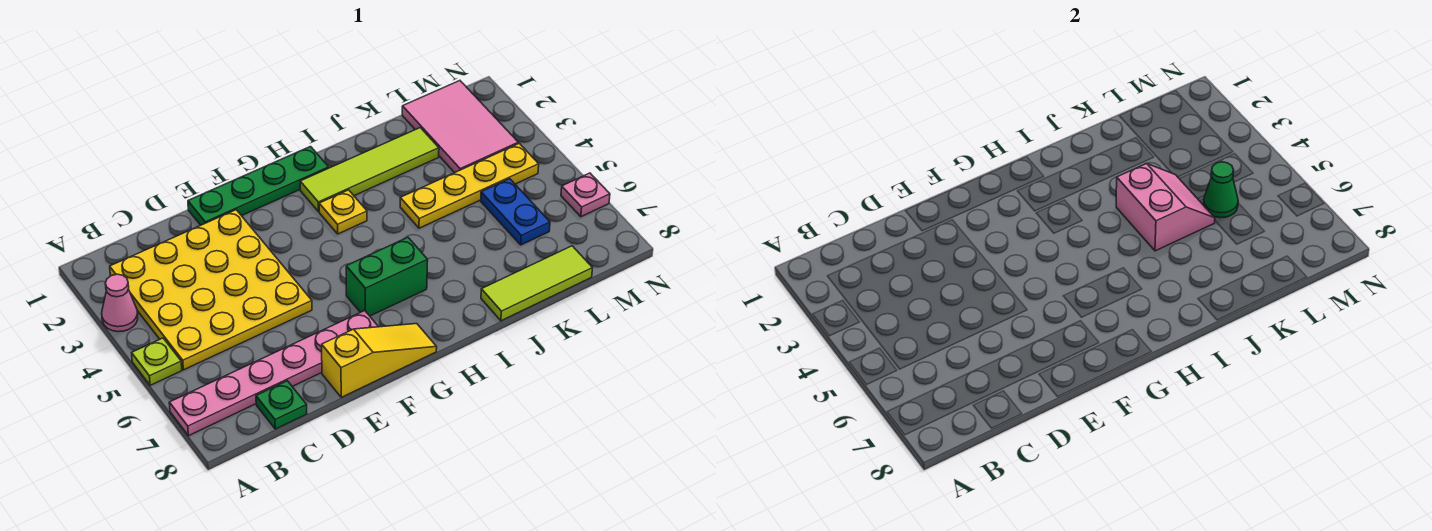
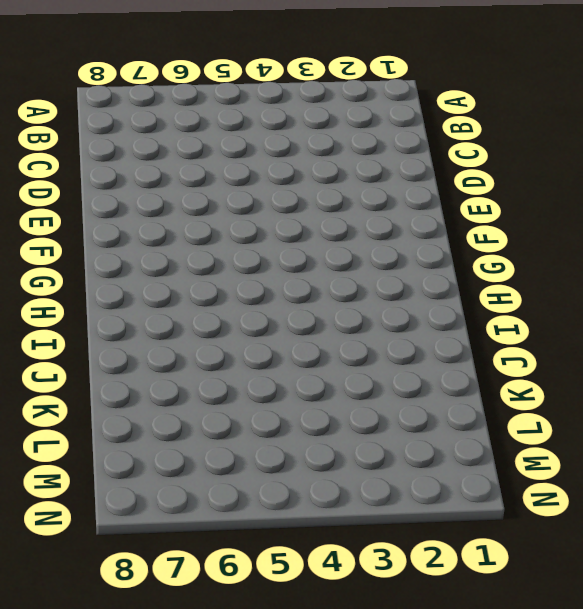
none -> pink 1x1 cone [102,274,138,332]
none -> lime 1x1 plate [132,338,182,385]
none -> pink 1x6 plate [169,311,378,436]

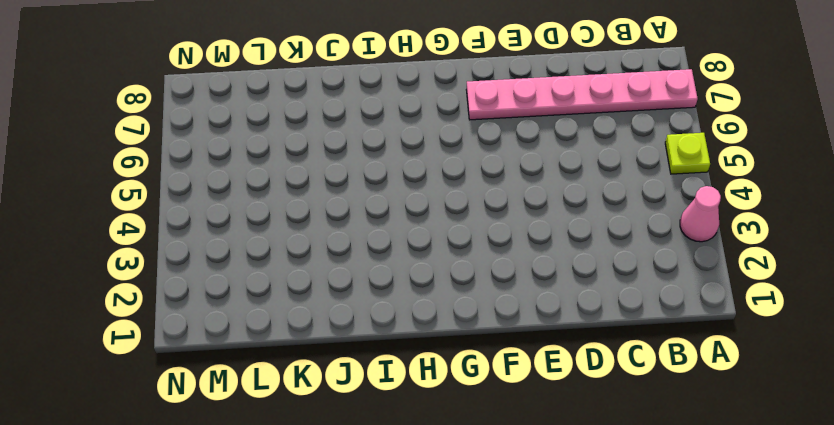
none -> yellow 4x4 plate [110,210,312,370]
none -> green 1x1 plate [256,381,307,429]
none -> green 1x4 plate [188,147,329,225]

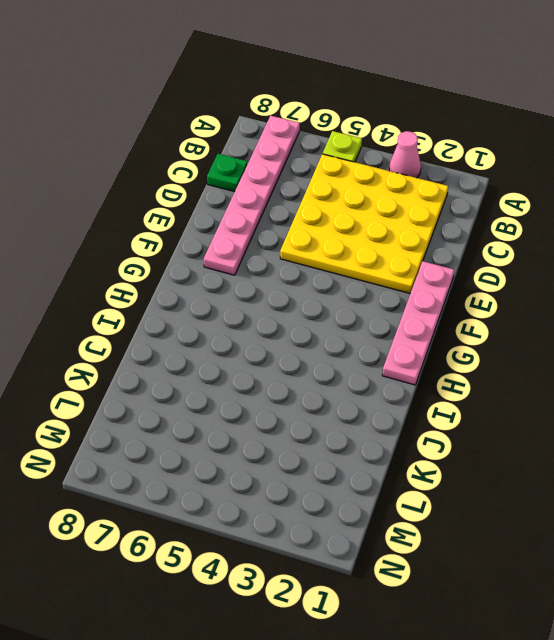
pink 1x4 plate [382,261,454,385] -> green 1x4 plate [188,147,329,225]
none -> yellow 1x3 slope [322,324,437,397]
none -> green 1x2 brick [346,237,428,316]
none -> lime 1x4 tile [300,128,439,212]

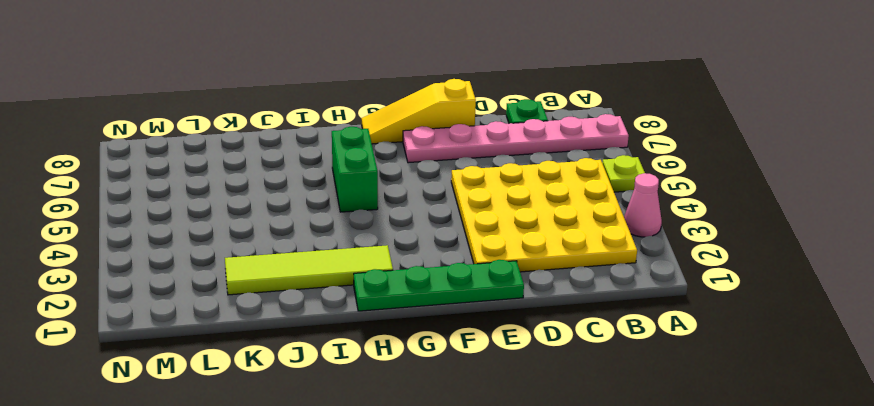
green 1x2 brick [332,127,378,212] -> green 1x2 brick turned to [346,237,428,316]
none -> yellow 1x1 plate [319,190,367,234]
none -> yellow 1x4 plate [400,143,539,228]
none -> lime 1x3 tile [481,246,592,321]

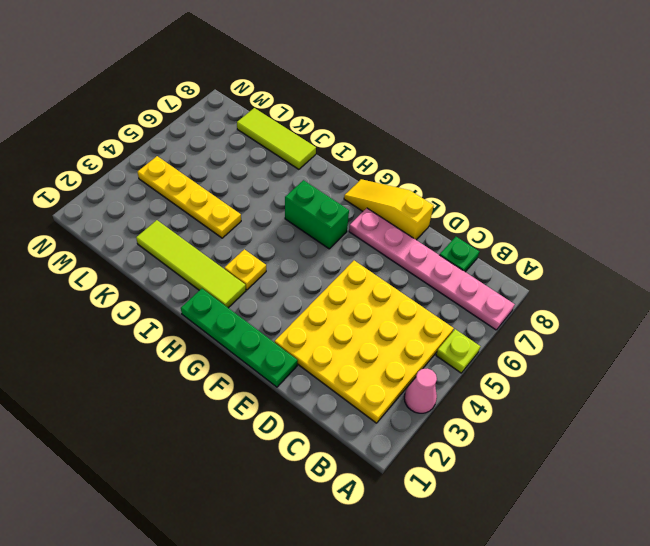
none -> pink 2x3 tile [402,81,518,173]
none -> blue 1x2 plate [481,179,550,245]
none -> pink 1x1 plate [561,173,610,217]

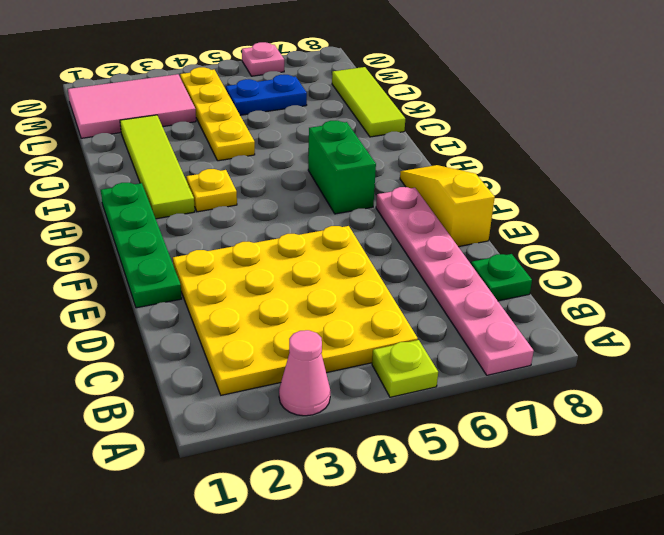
none -> pink 2x2 slope [1116,164,1215,251]
none -> green 1x1 cone [1203,162,1238,218]

